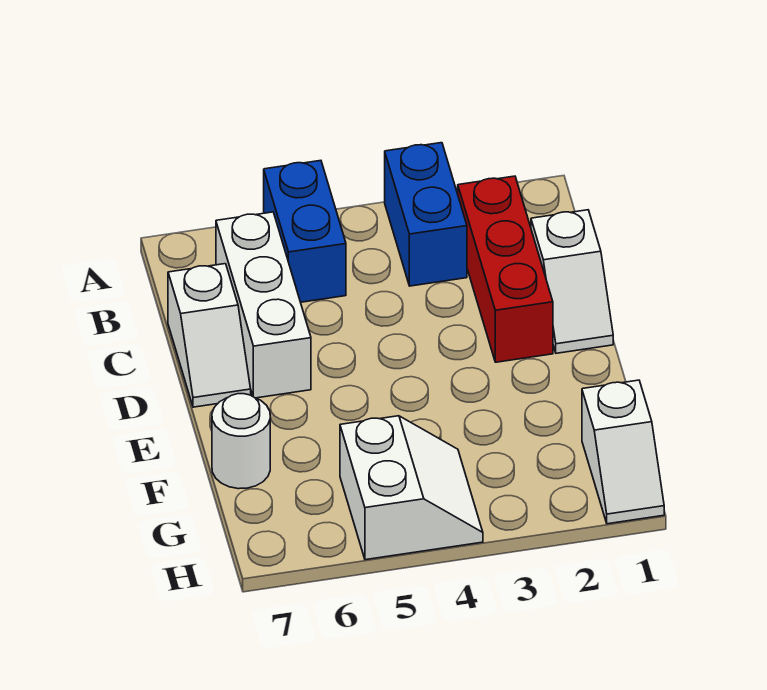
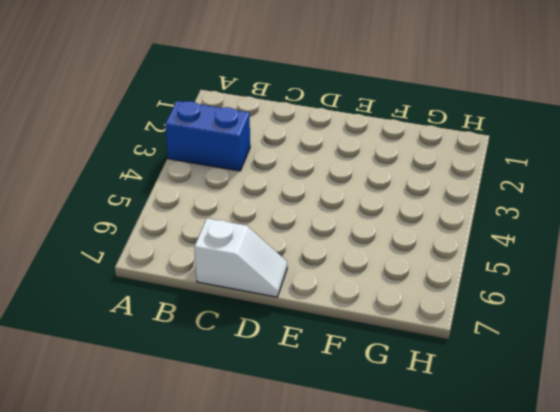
none -> blue 1x2 brick [264,161,346,302]
none -> red 1x3 brick [458,176,553,362]

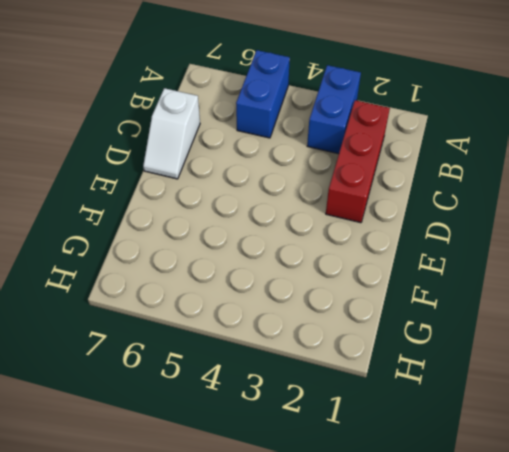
none -> white 1x3 brick [216,212,311,398]
none -> white 1x2 slope [531,210,613,353]

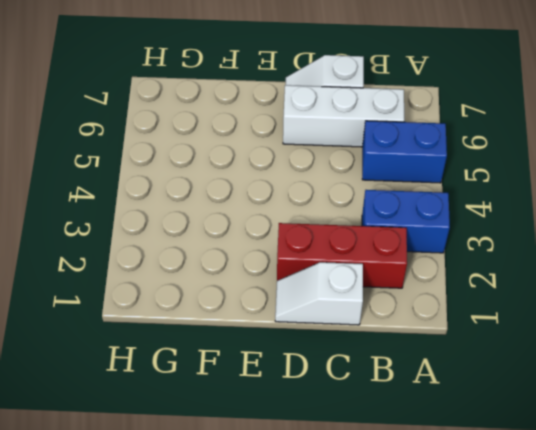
none -> white 1x1 round brick [212,394,270,489]
none -> white 1x2 slope [582,380,664,524]

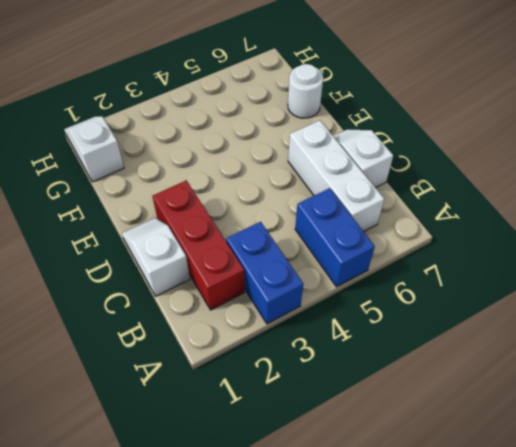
none -> white 2x2 slope [340,416,483,560]

